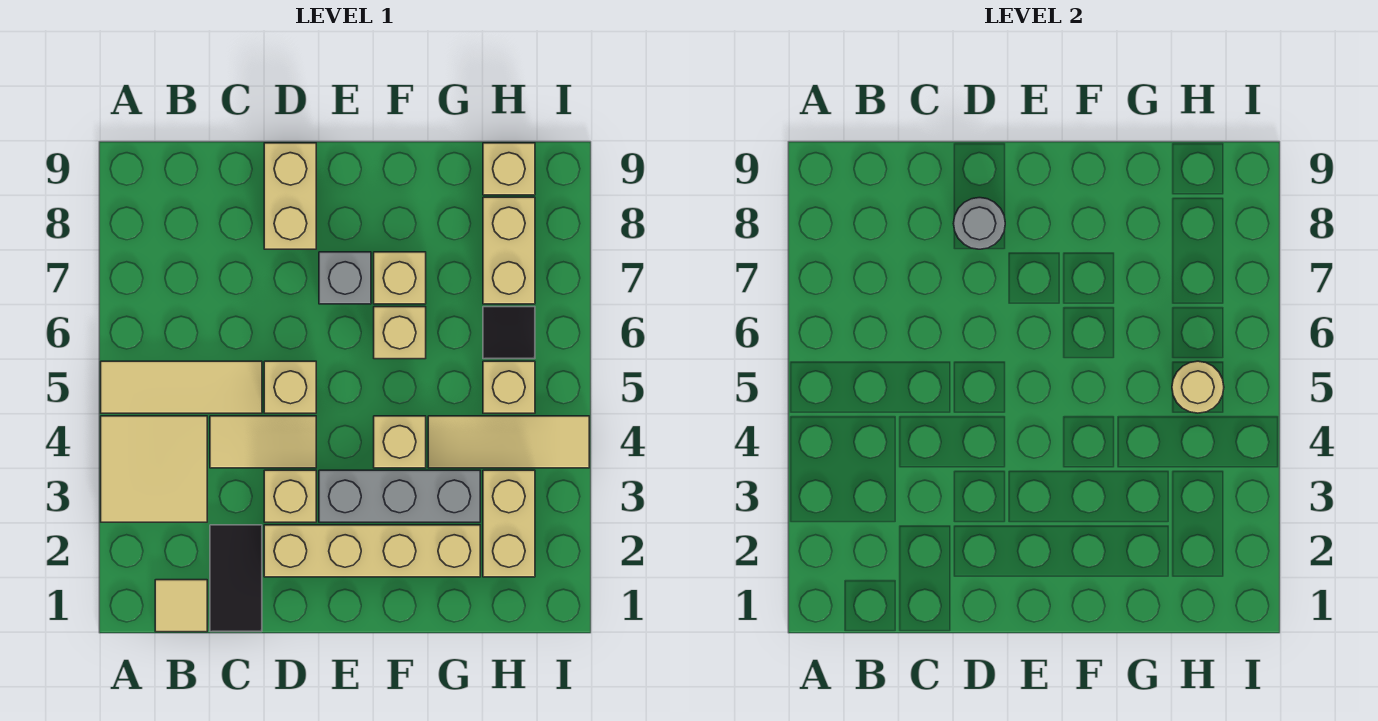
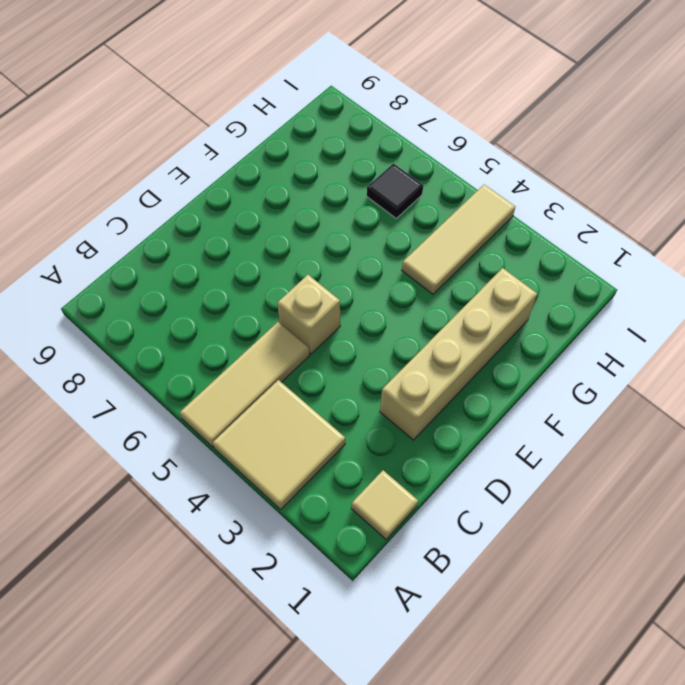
none -> black 1x2 tile [210,525,262,632]
none -> tan 1x2 tile [210,416,316,468]
none -> tan 1x1 brick [264,470,316,522]

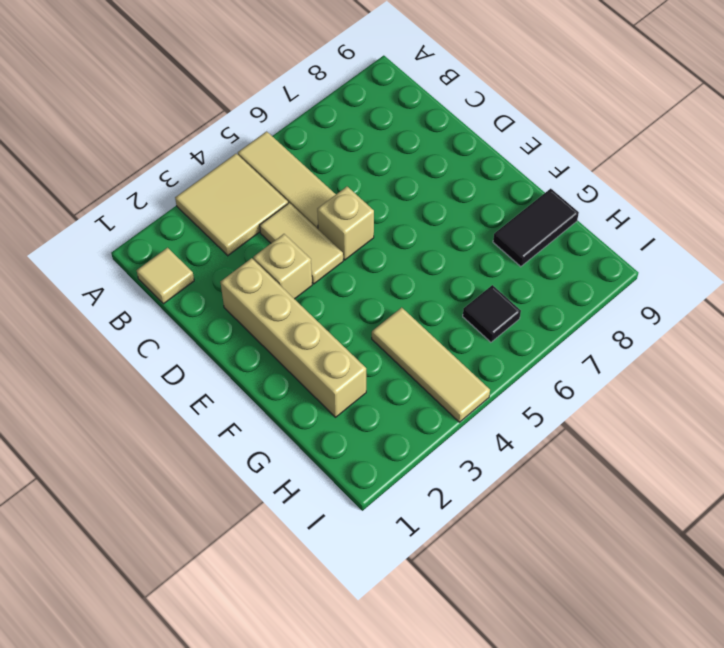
black 1x2 tile [493,189,579,267] -> black 1x2 tile moved to [210,525,262,632]
none -> tan 1x2 brick [264,143,316,249]
none -> grey 1x3 brick [319,470,480,522]
none -> grey 1x1 brick [319,252,371,304]

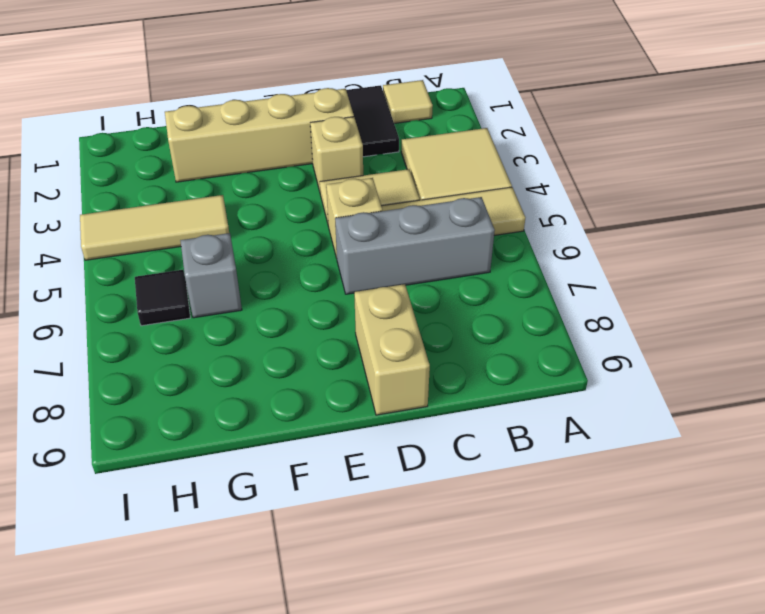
grey 1x3 brick [335,197,495,294] -> grey 1x3 brick moved to [319,470,480,522]
grey 1x1 brick [180,233,242,318] -> grey 1x1 brick moved to [319,252,371,304]
none -> tan 1x1 brick [374,416,426,468]
none -> tan 1x1 brick [374,307,426,359]
none -> tan 1x1 brick [374,252,426,304]

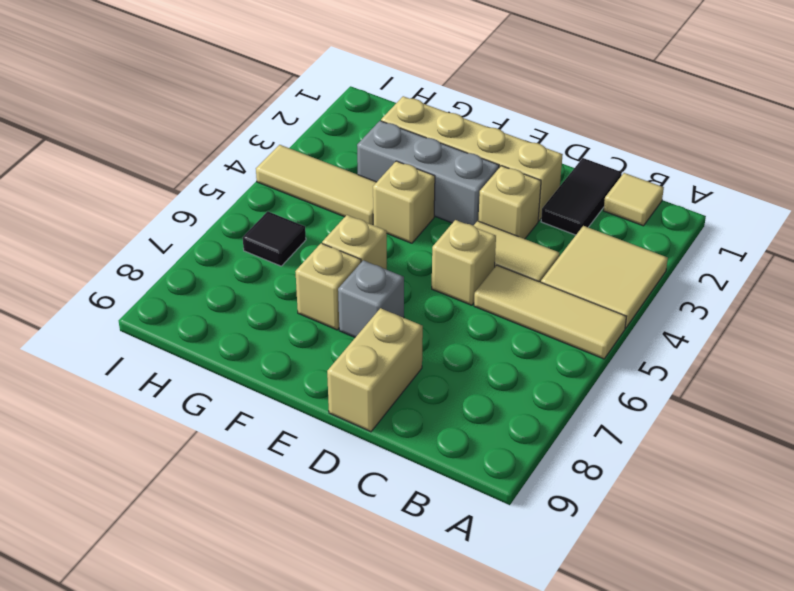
none -> tan 1x2 brick [483,470,535,577]
none -> tan 1x1 brick [483,361,535,413]
none -> tan 1x2 brick [483,197,535,304]

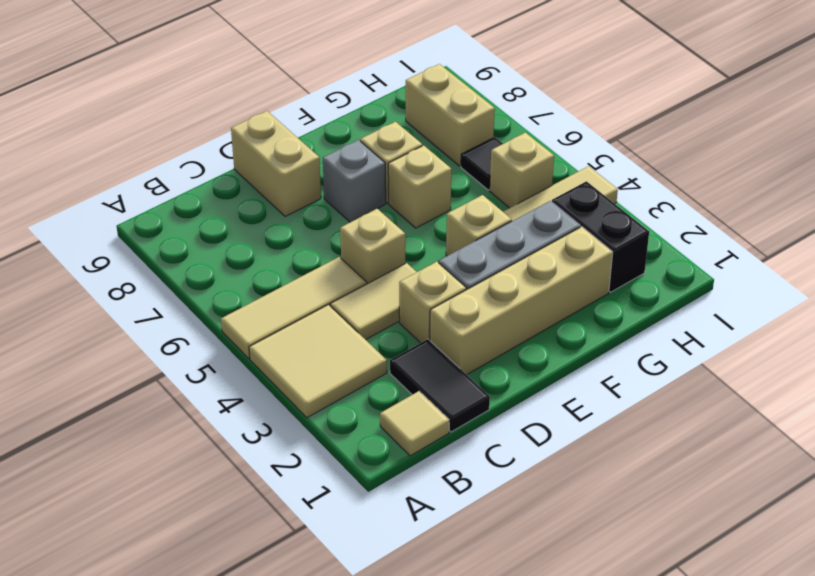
black 1x2 brick [552,181,649,292] -> tan 1x2 brick [483,470,535,577]
none -> tan 1x1 brick [483,143,535,195]
none -> grey 1x1 round brick [954,198,1005,249]
none -> tan 1x1 round brick [1172,361,1224,413]

